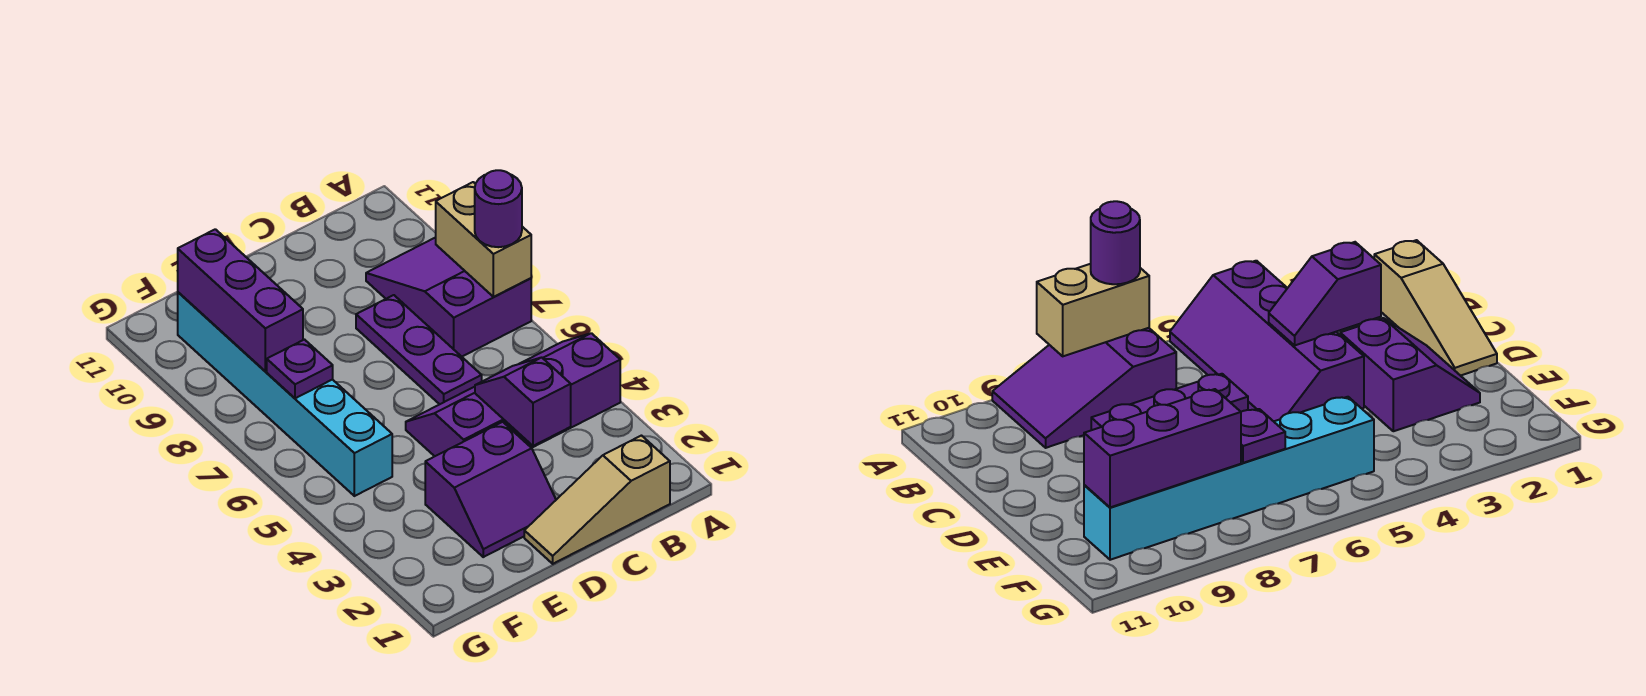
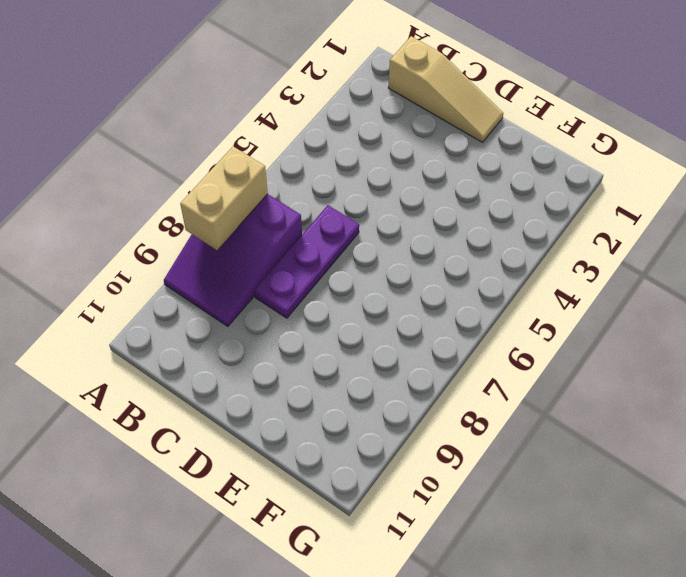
none -> purple 2x4 slope [406,333,620,456]
none -> purple 2x2 slope [425,422,556,557]

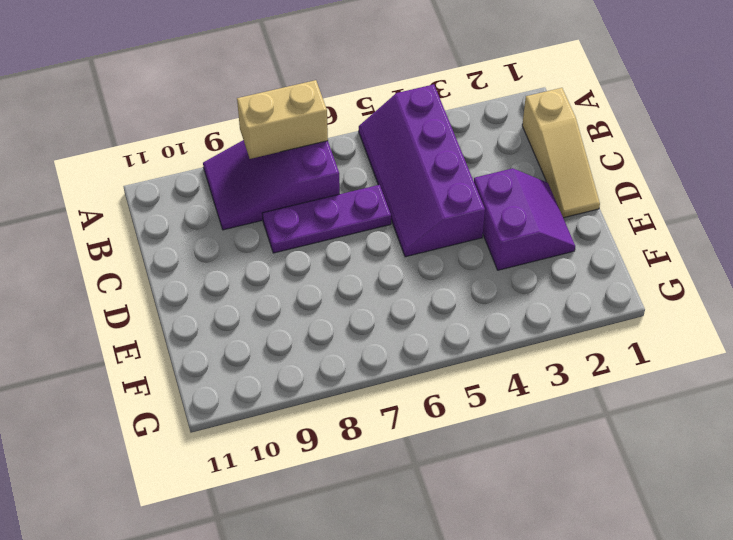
none -> cyan 1x6 brick [178,292,392,496]
none -> purple 1x2 slope [475,357,571,446]

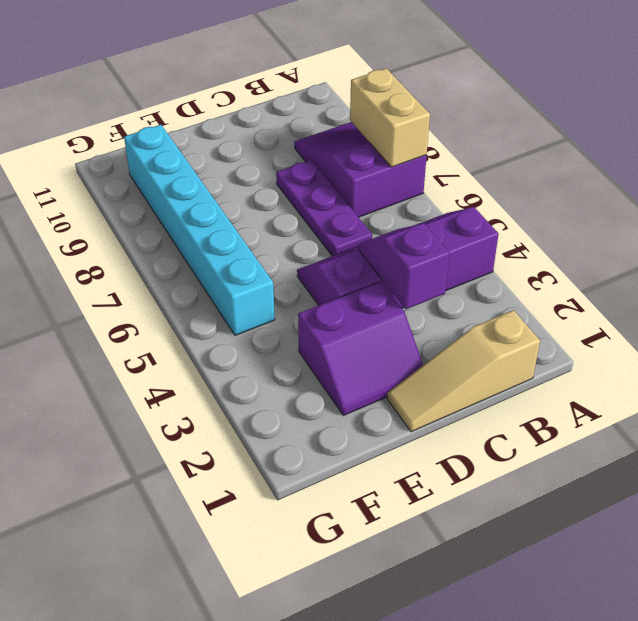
none -> purple 1x1 plate [267,340,333,398]
none -> purple 1x3 brick [178,229,303,371]

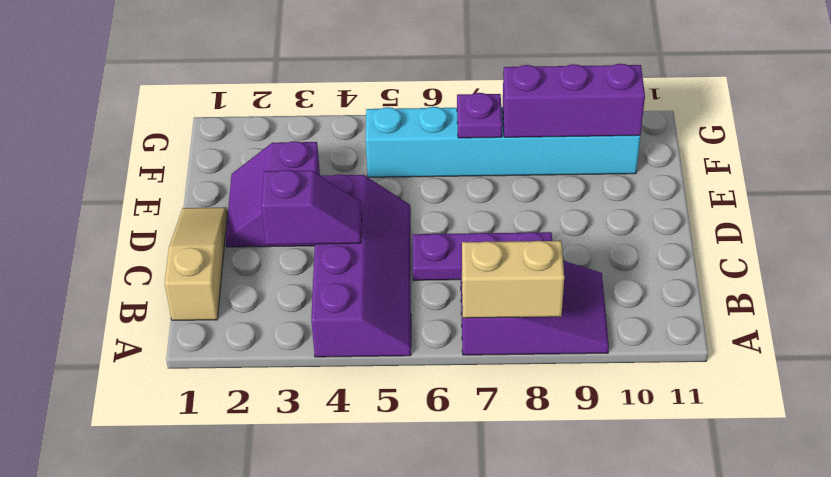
none -> purple 1x1 round brick [475,170,522,247]

